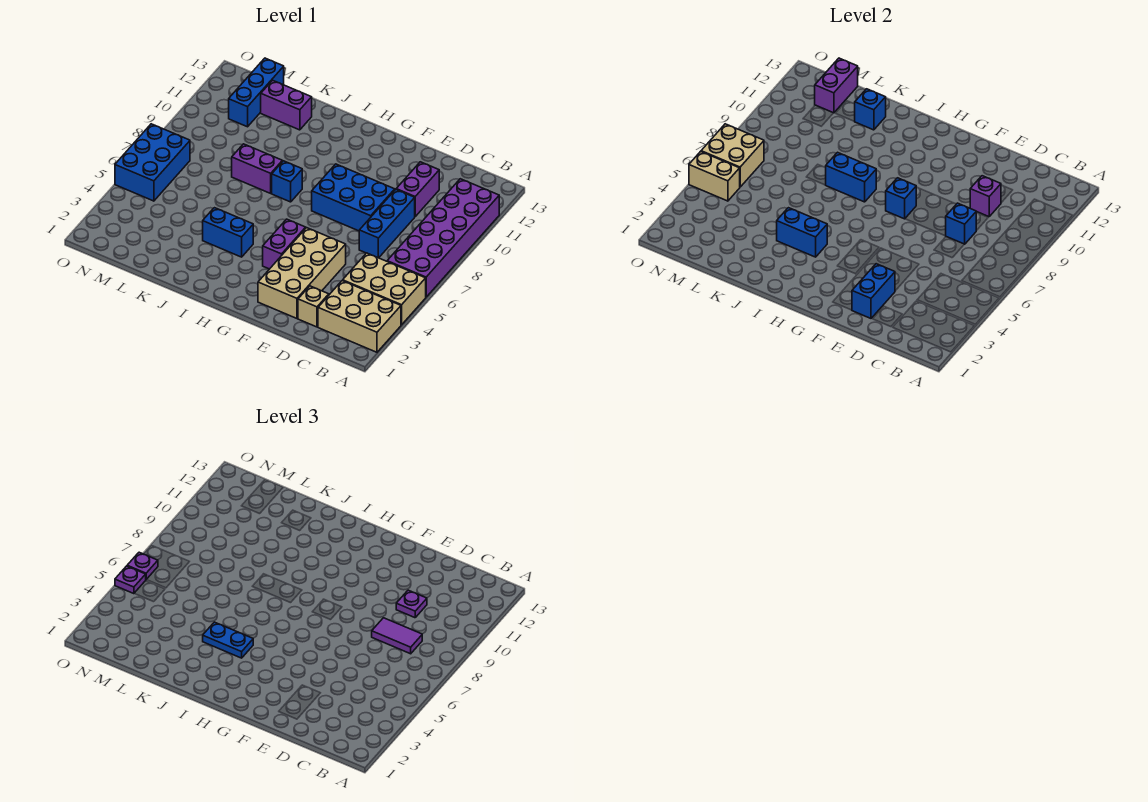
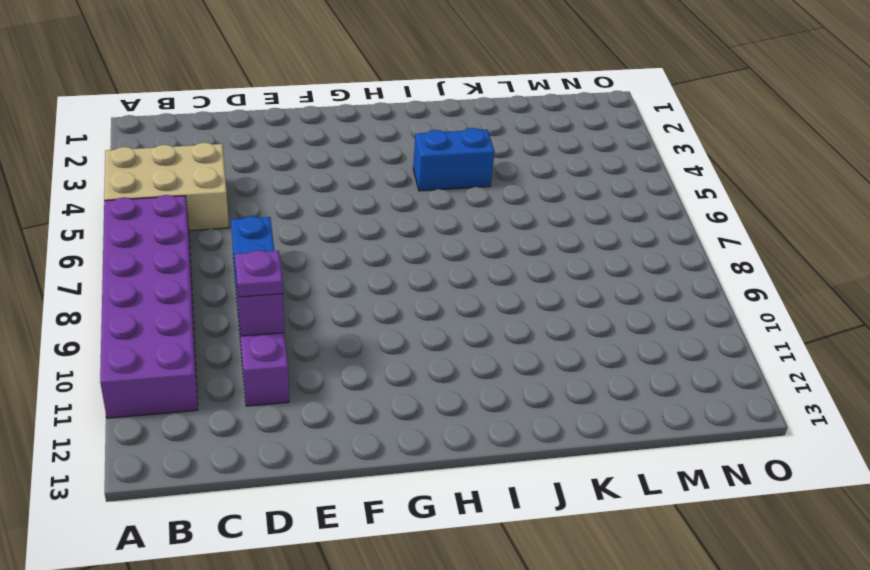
none -> tan 2x3 brick [318,281,401,352]
none -> tan 1x1 brick [298,286,329,327]
none -> tan 2x4 brick [258,228,346,318]
none -> blue 2x3 brick [312,164,395,231]

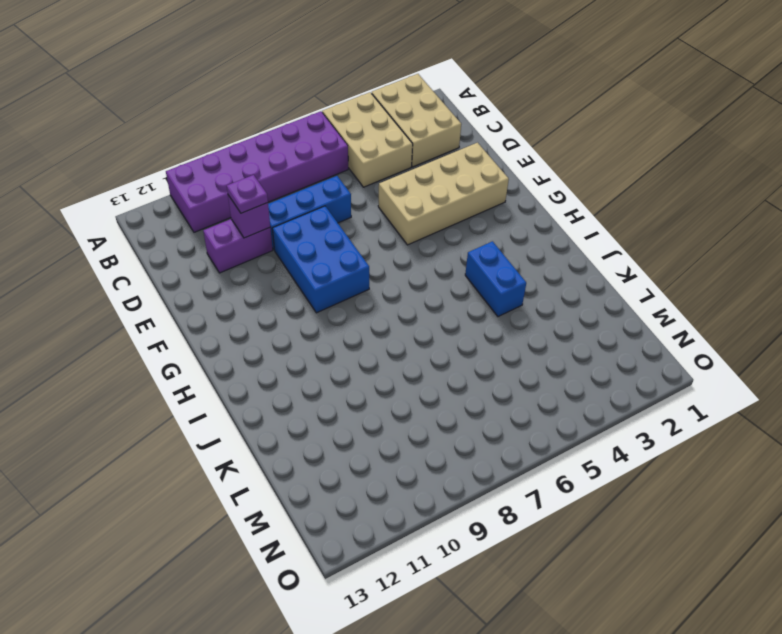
none -> tan 1x1 brick [298,286,329,327]
none -> purple 1x2 brick [263,219,306,269]
none -> blue 1x1 brick [272,161,302,202]
none -> purple 1x2 brick [232,144,282,193]

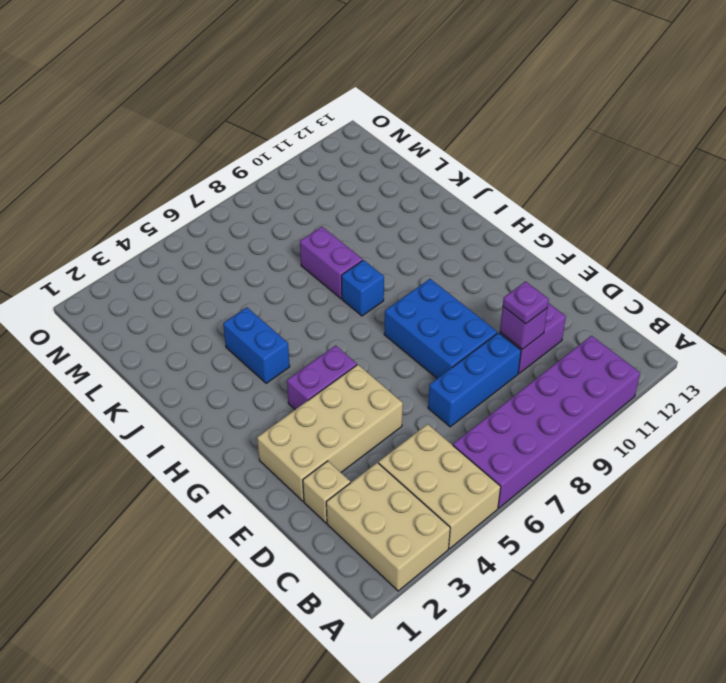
none -> purple 1x2 brick [261,80,312,130]
none -> blue 1x3 brick [229,58,284,127]
none -> blue 2x3 brick [115,124,190,201]
none -> blue 1x1 brick [946,203,976,244]

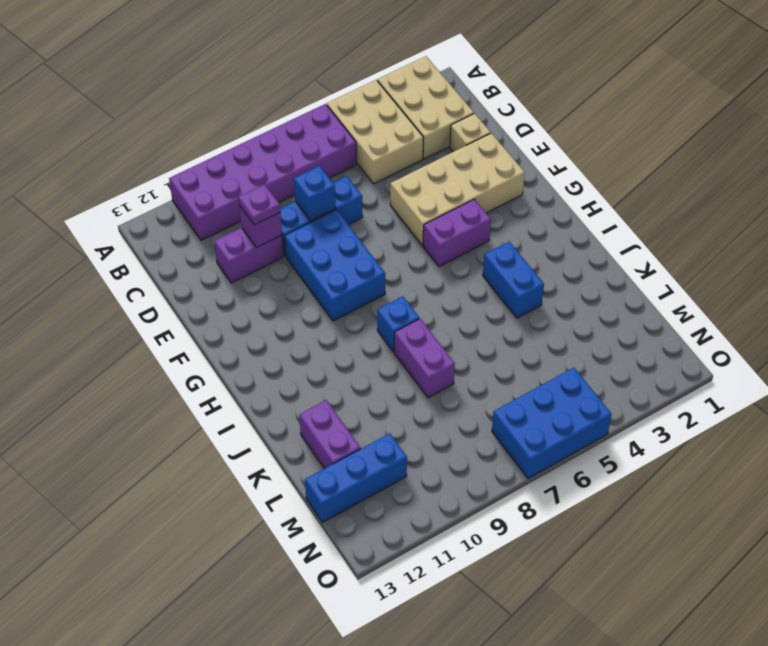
none -> blue 1x2 brick [852,264,895,318]
none -> blue 1x1 brick [886,178,916,219]
none -> blue 1x2 brick [777,208,827,257]
none -> blue 1x2 brick [826,152,876,202]

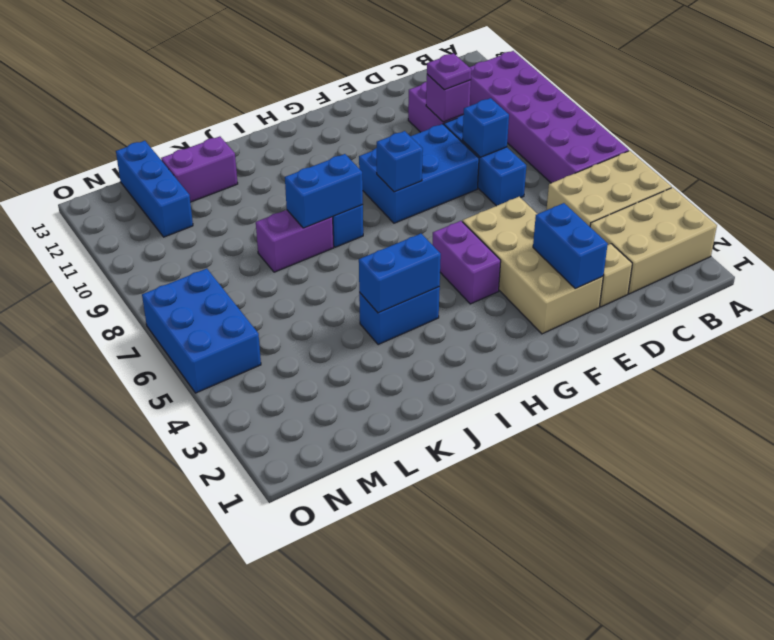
none -> blue 1x1 brick [854,89,886,130]
none -> purple 1x2 brick [815,58,858,113]
none -> tan 1x2 brick [689,151,740,201]
none -> tan 2x2 brick [701,124,764,187]

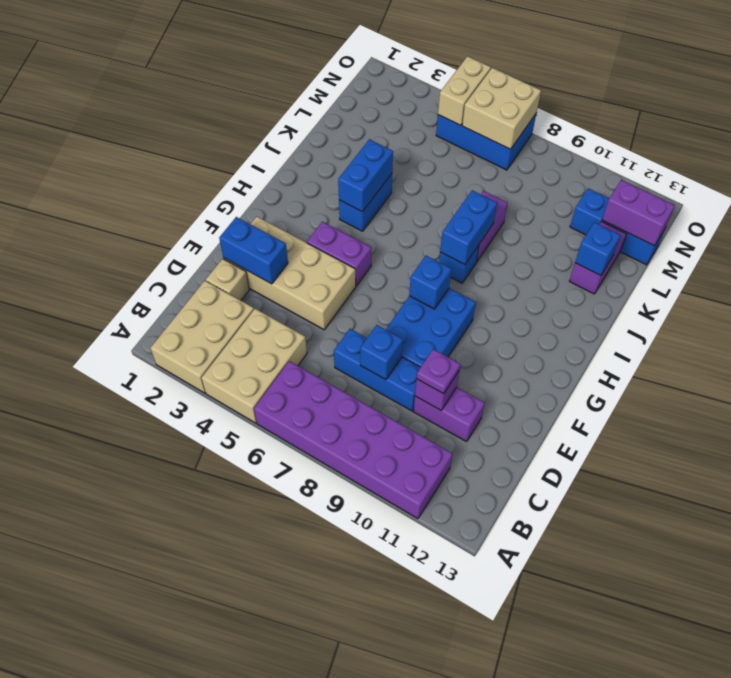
none -> purple 1x2 tile [372,618,422,654]
none -> blue 1x2 plate [203,622,253,658]
none -> purple 1x1 plate [115,566,146,594]
none -> purple 1x1 plate [127,552,158,579]

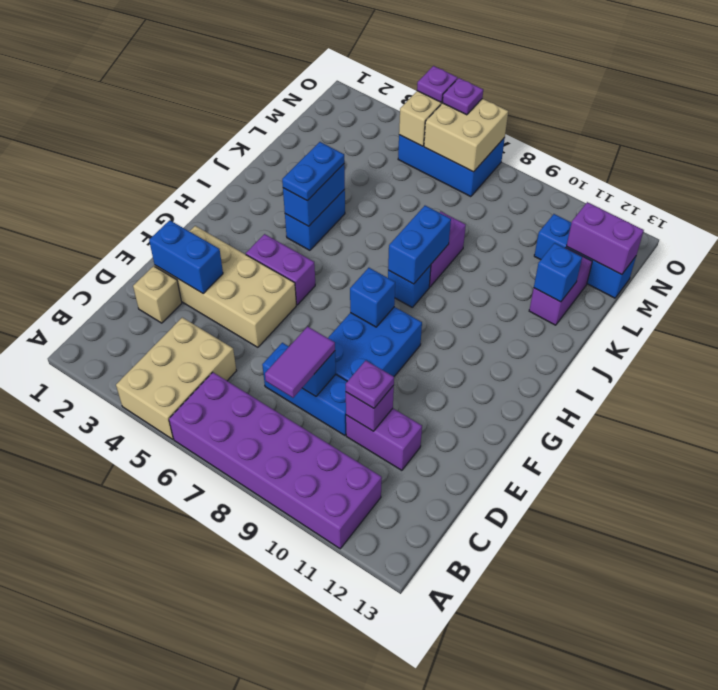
none -> tan 2x3 brick [318,281,401,352]

